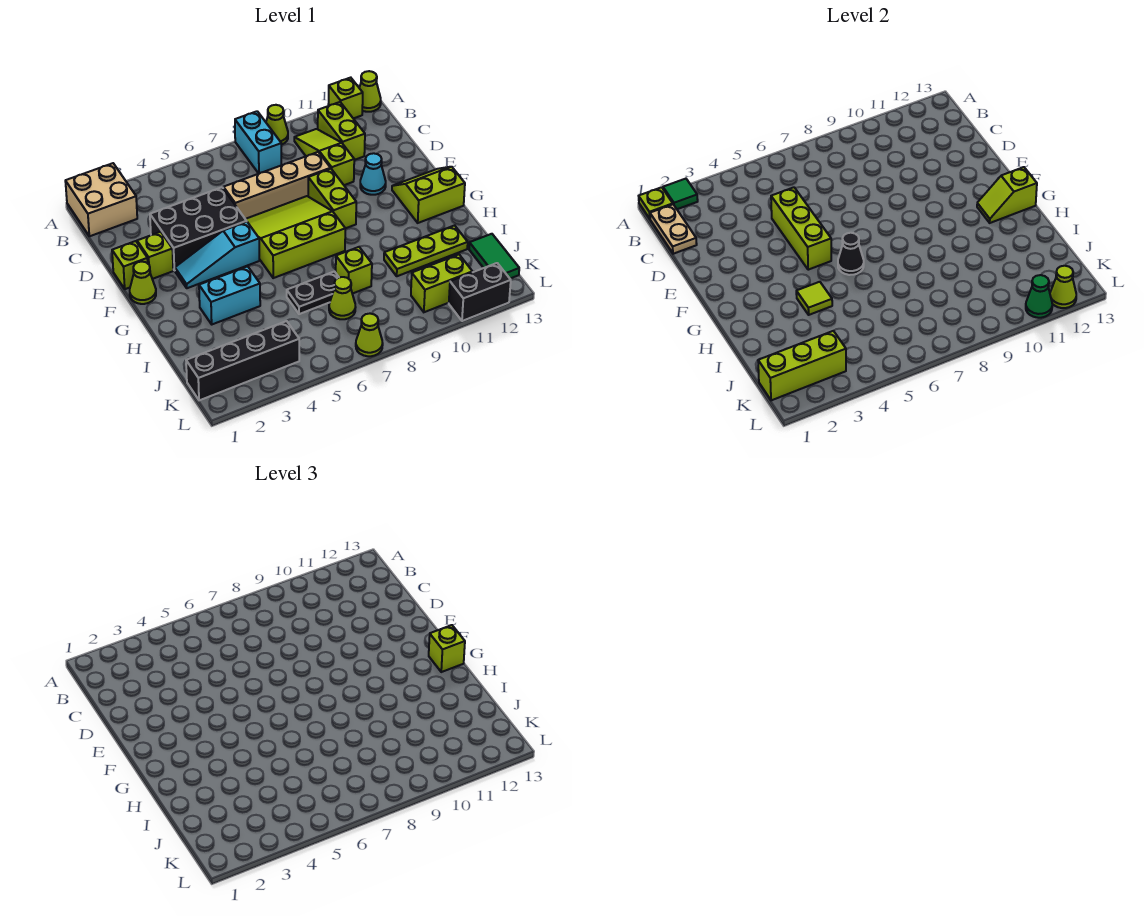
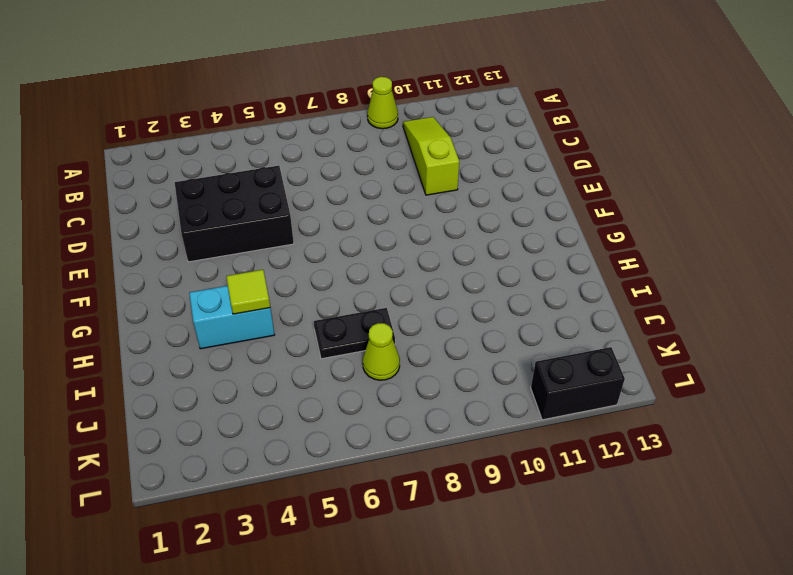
none -> tan 2x2 brick [65,163,137,236]
none -> cyan 1x2 brick [235,111,281,174]
none -> lime 1x1 brick [328,78,363,119]
none -> lime 1x1 cone [359,71,381,112]

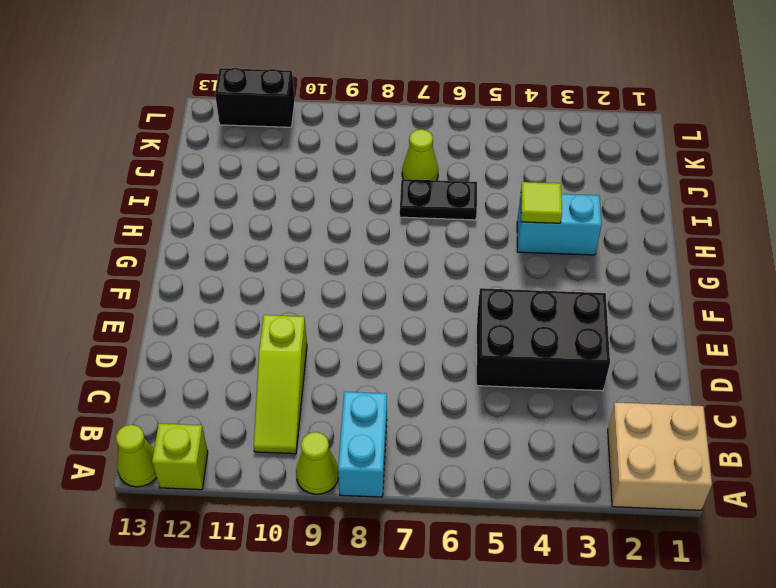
none -> lime 1x2 brick [318,102,365,160]
none -> tan 1x4 brick [223,152,331,219]
none -> lime 1x1 brick [112,241,148,289]
none -> lime 1x1 brick [137,232,173,279]

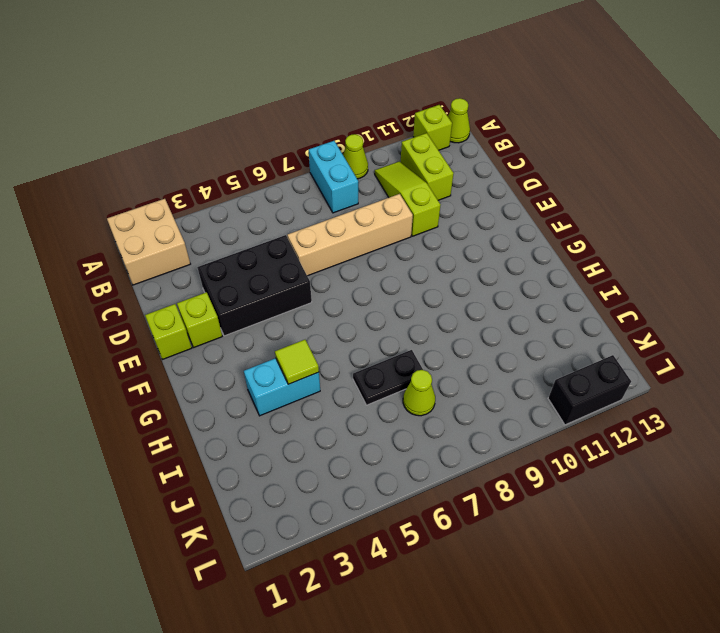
none -> lime 3x3 slope [246,196,345,278]
none -> lime 1x2 brick [308,169,356,228]
none -> cyan 1x1 cone [360,153,386,195]
none -> lime 1x1 cone [130,262,156,304]

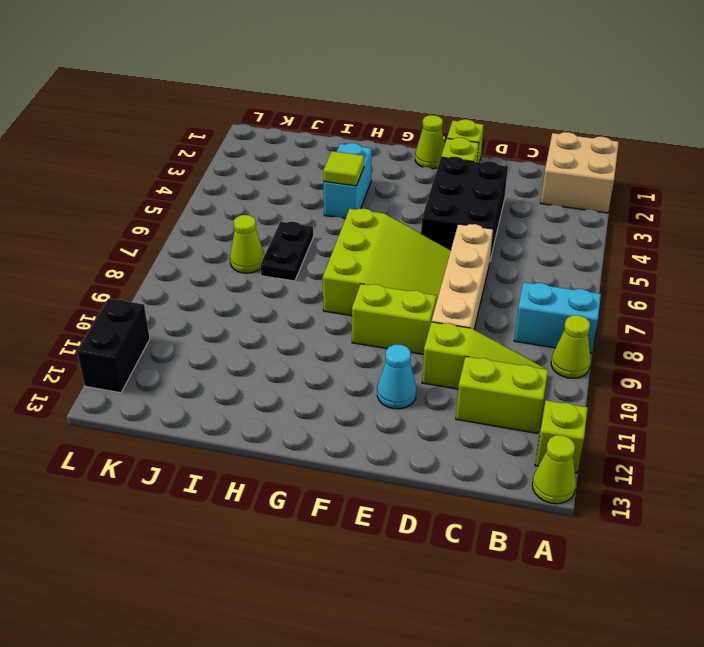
none -> cyan 1x3 slope [175,222,259,288]
none -> lime 2x2 slope [392,167,465,223]
none -> lime 1x1 brick [336,247,372,294]
none -> lime 1x3 plate [384,225,468,276]

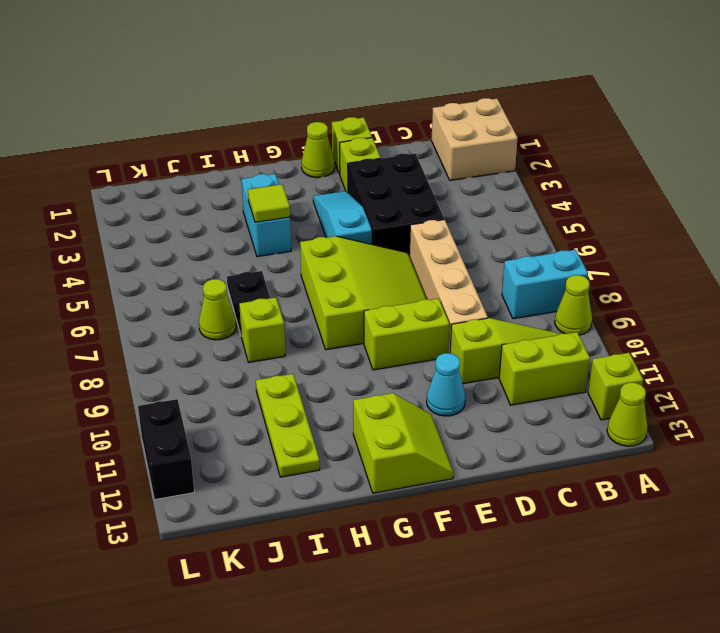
none -> green 1x2 tile [469,234,519,279]
none -> black 1x4 brick [186,321,299,400]
none -> lime 1x2 brick [411,254,472,312]
none -> lime 1x1 cone [356,314,383,356]

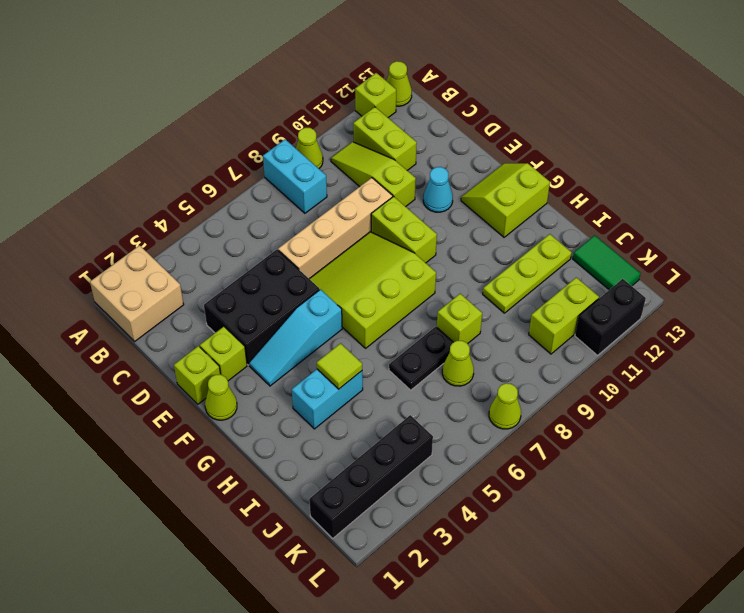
none -> lime 1x1 plate [639,187,673,219]
none -> green 1x1 tile [663,179,698,209]
none -> tan 1x2 plate [650,204,697,254]
none -> lime 1x3 brick [771,187,831,270]

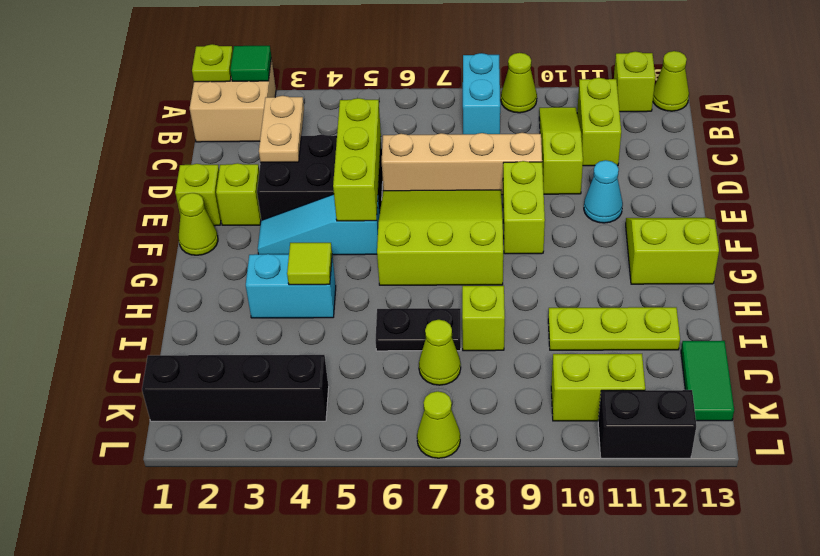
tan 1x2 plate [259,96,304,163] -> tan 1x2 plate moved to [650,204,697,254]
none -> black 1x1 cone [838,233,864,275]
none -> lime 1x2 slope [977,167,1037,223]
none -> lime 1x3 brick [758,331,846,400]
none -> green 1x1 cone [1026,275,1052,318]

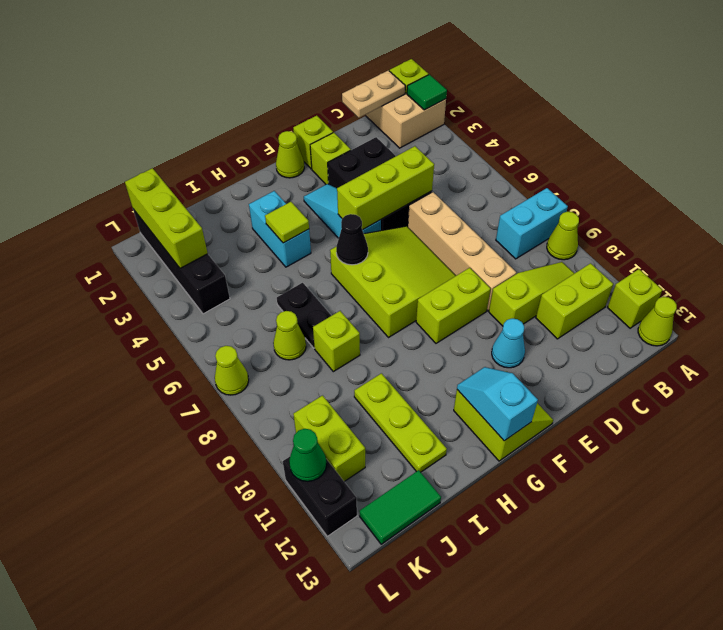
cyan 1x2 slope [457,367,538,441] -> lime 1x2 slope [977,167,1037,223]
none -> lime 1x1 cone [1050,266,1076,308]
none -> lime 1x1 brick [429,625,465,672]

